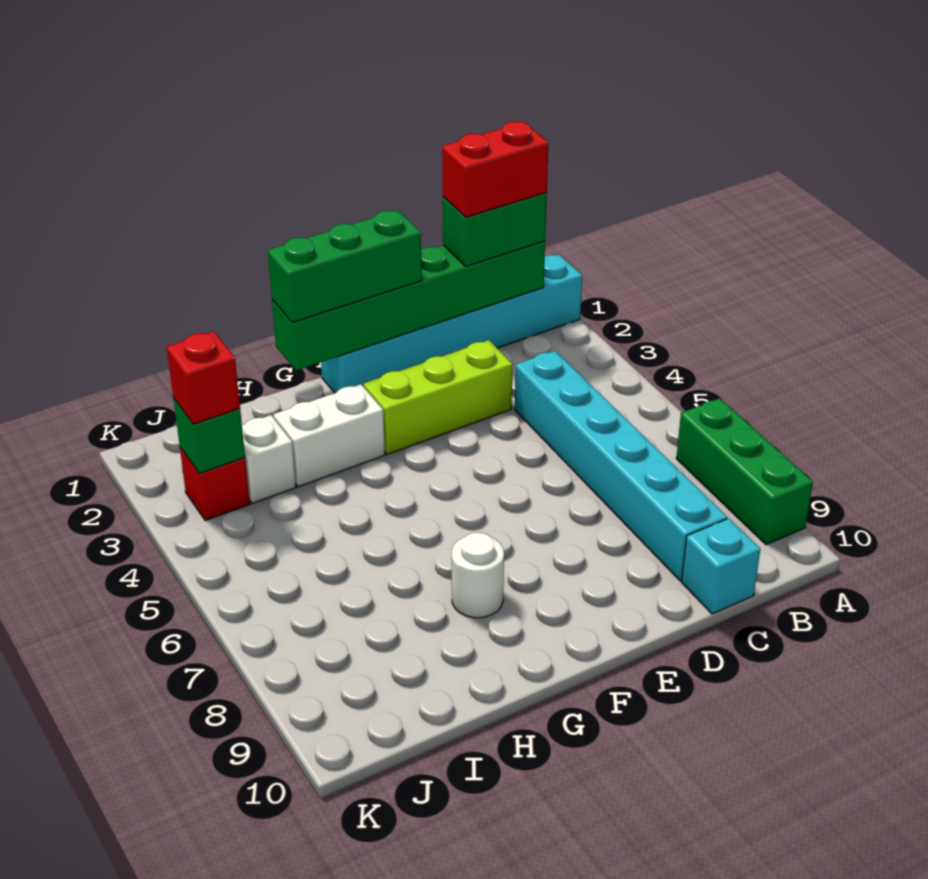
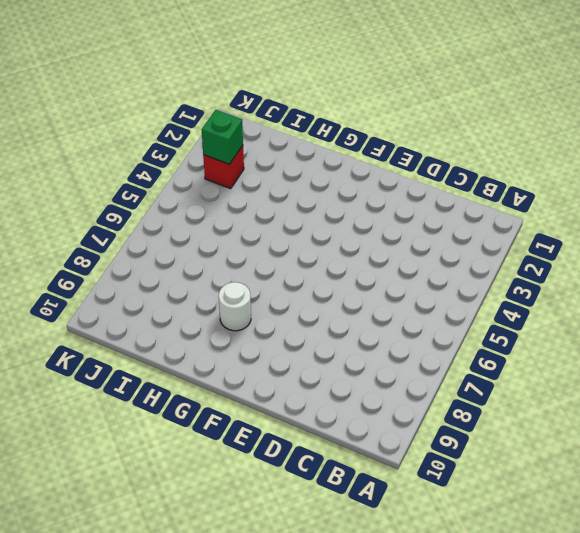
none -> cyan 1x6 brick [321,254,582,393]
none -> green 1x3 brick [676,398,813,545]
none -> cyan 1x6 brick [515,351,727,581]

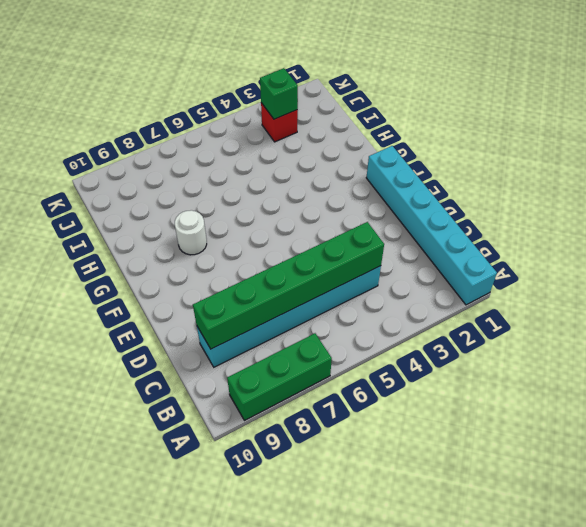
green 1x6 brick [193,222,384,349] -> green 1x6 brick turned to [272,241,545,370]
none -> cyan 1x1 brick [682,518,760,614]
none -> lime 1x3 brick [363,340,513,454]
none -> white 1x2 brick [274,384,385,487]

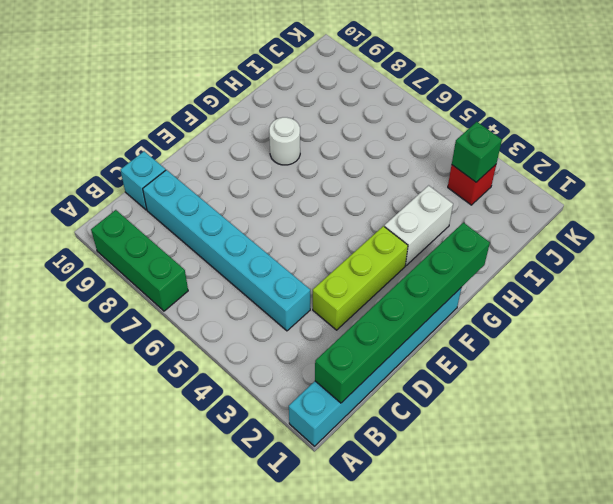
none -> white 1x1 brick [242,415,296,503]
none -> green 1x2 brick [443,193,547,266]
none -> green 1x3 brick [268,210,422,323]

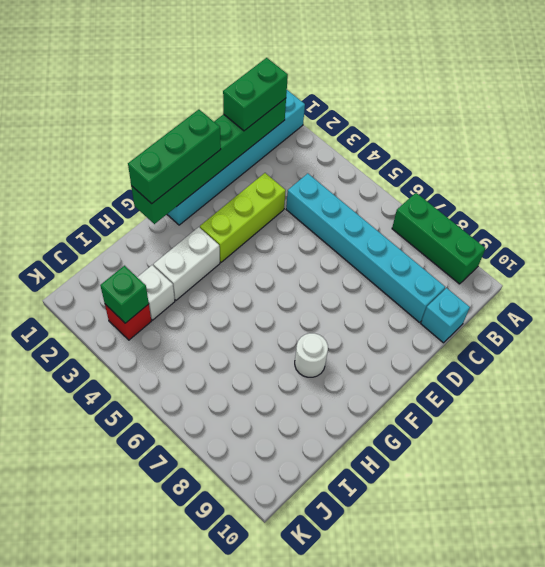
none -> red 1x1 brick [167,331,240,424]
none -> red 1x2 brick [442,121,549,217]

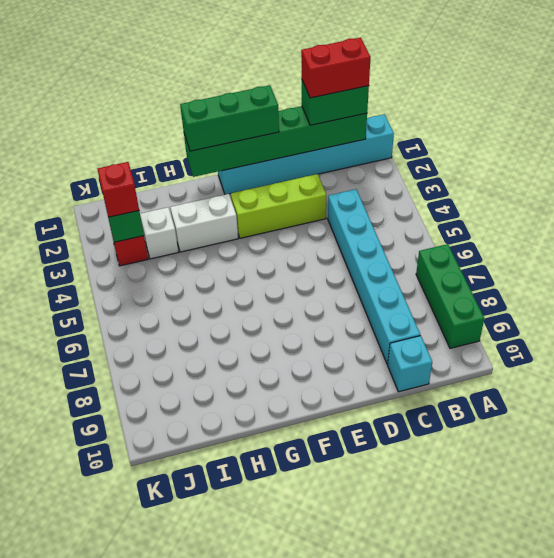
none -> white 1x1 round brick [452,533,504,618]

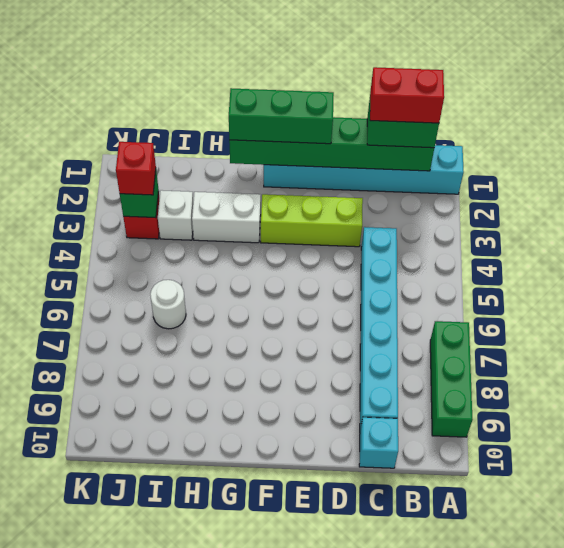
white 1x1 round brick [150,280,186,329] -> white 1x1 round brick moved to [452,533,504,618]

